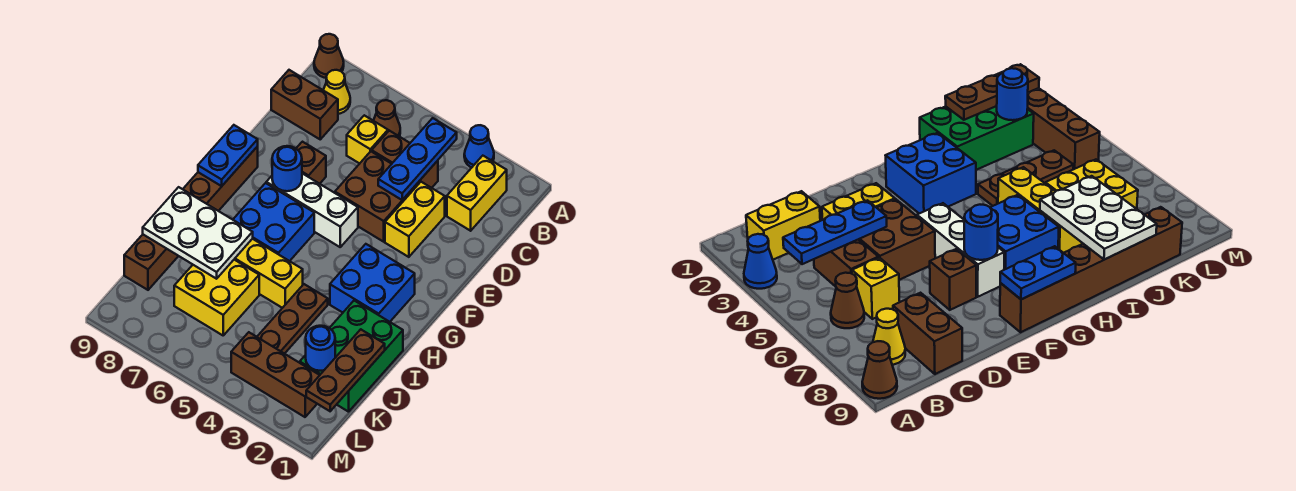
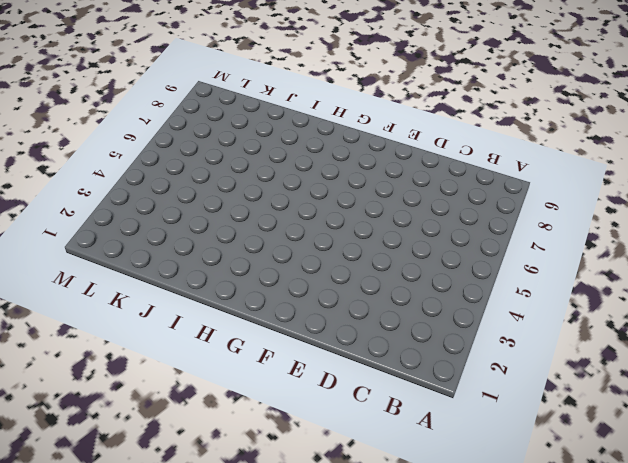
none -> blue 1x1 cone [464,125,494,168]
none -> brown 1x1 cone [314,34,344,78]
none -> yellow 1x2 brick [447,156,507,231]

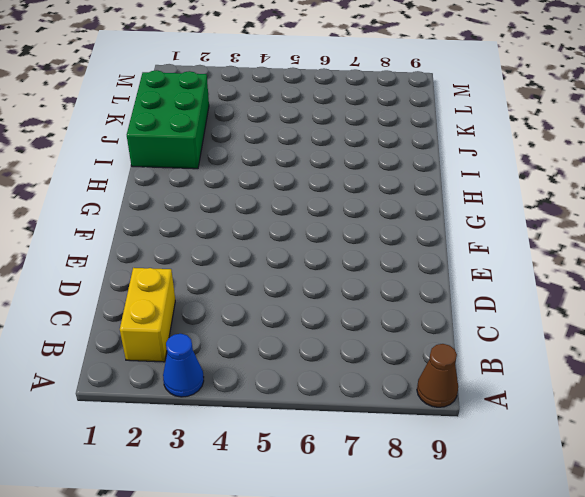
none -> brown 1x1 cone [373,100,400,137]
none -> yellow 1x1 cone [323,70,350,114]
none -> brown 1x2 brick [372,131,438,188]

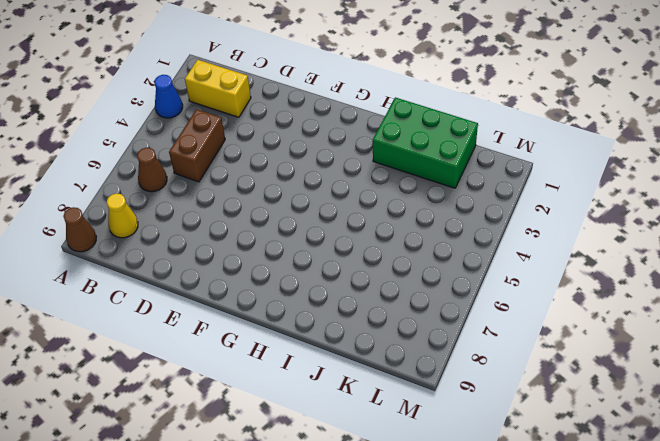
none -> yellow 1x1 brick [347,115,388,164]
none -> brown 1x2 brick [271,70,338,139]
none -> yellow 1x2 brick [385,182,445,257]

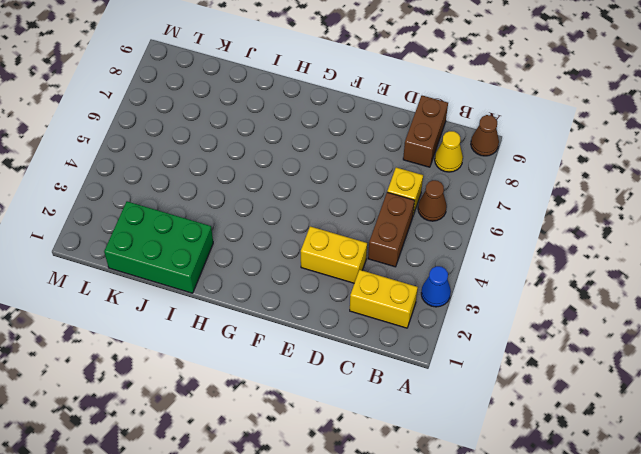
none -> brown 2x2 brick [335,151,420,242]
none -> brown 1x1 brick [296,142,326,184]
none -> white 1x3 brick [266,173,358,247]

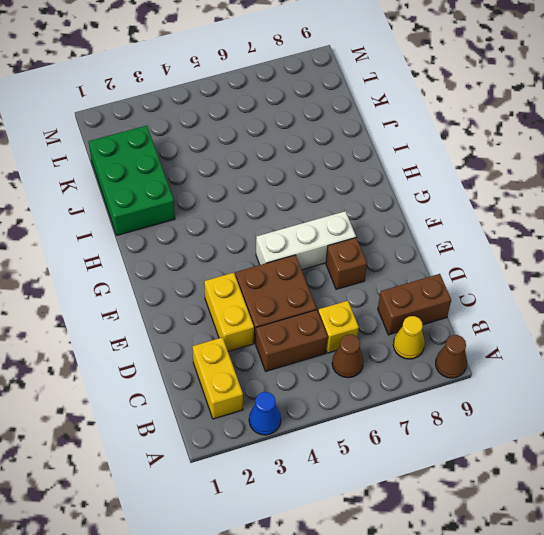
none -> brown 1x6 brick [124,146,258,290]
none -> blue 2x2 brick [330,244,415,322]
none -> blue 2x2 brick [233,183,314,261]

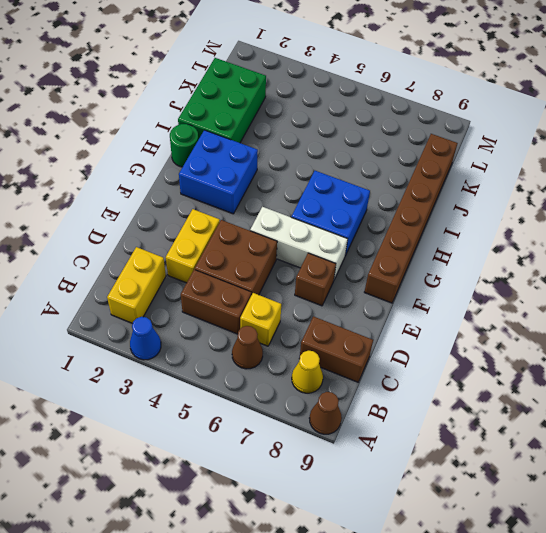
green 1x1 round brick [170,124,198,167] -> none
none -> brown 1x3 plate [257,284,328,354]
none -> yellow 1x3 brick [234,239,303,308]
none -> yellow 2x2 brick [174,260,259,335]

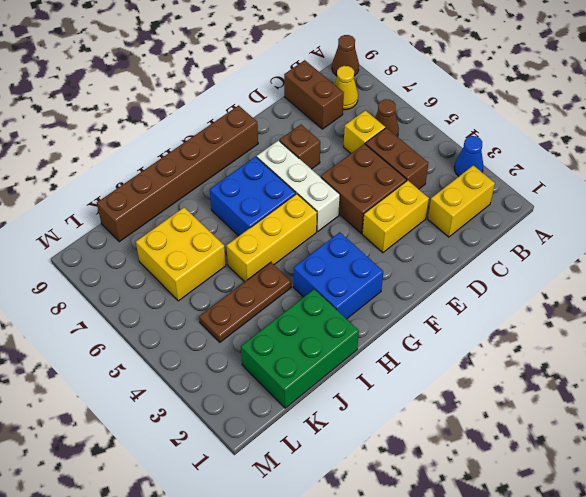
yellow 1x3 brick [226,194,317,282] -> yellow 1x3 brick turned to [234,239,303,308]
none -> brown 1x3 brick [231,332,320,417]
none -> blue 1x3 plate [378,118,457,200]
none -> blue 1x1 round brick [272,146,302,191]

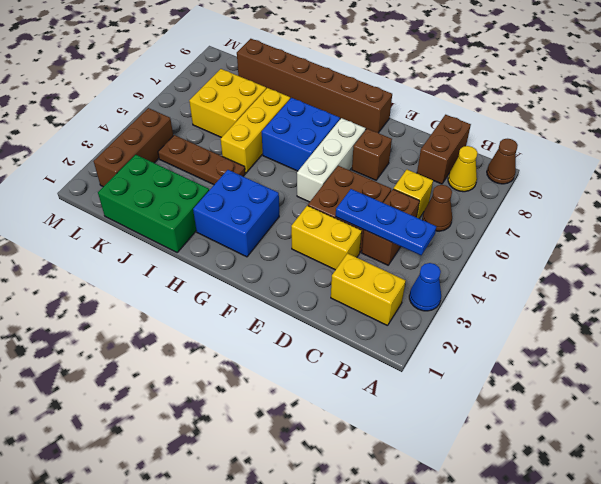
none -> blue 1x1 round brick [272,146,302,191]
none -> blue 1x2 plate [198,125,258,186]
none -> white 2x3 plate [143,187,253,279]

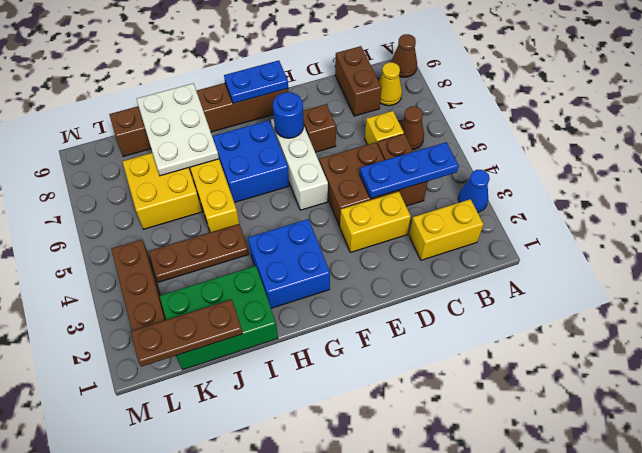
none -> blue 1x1 round brick [306,326,335,371]

